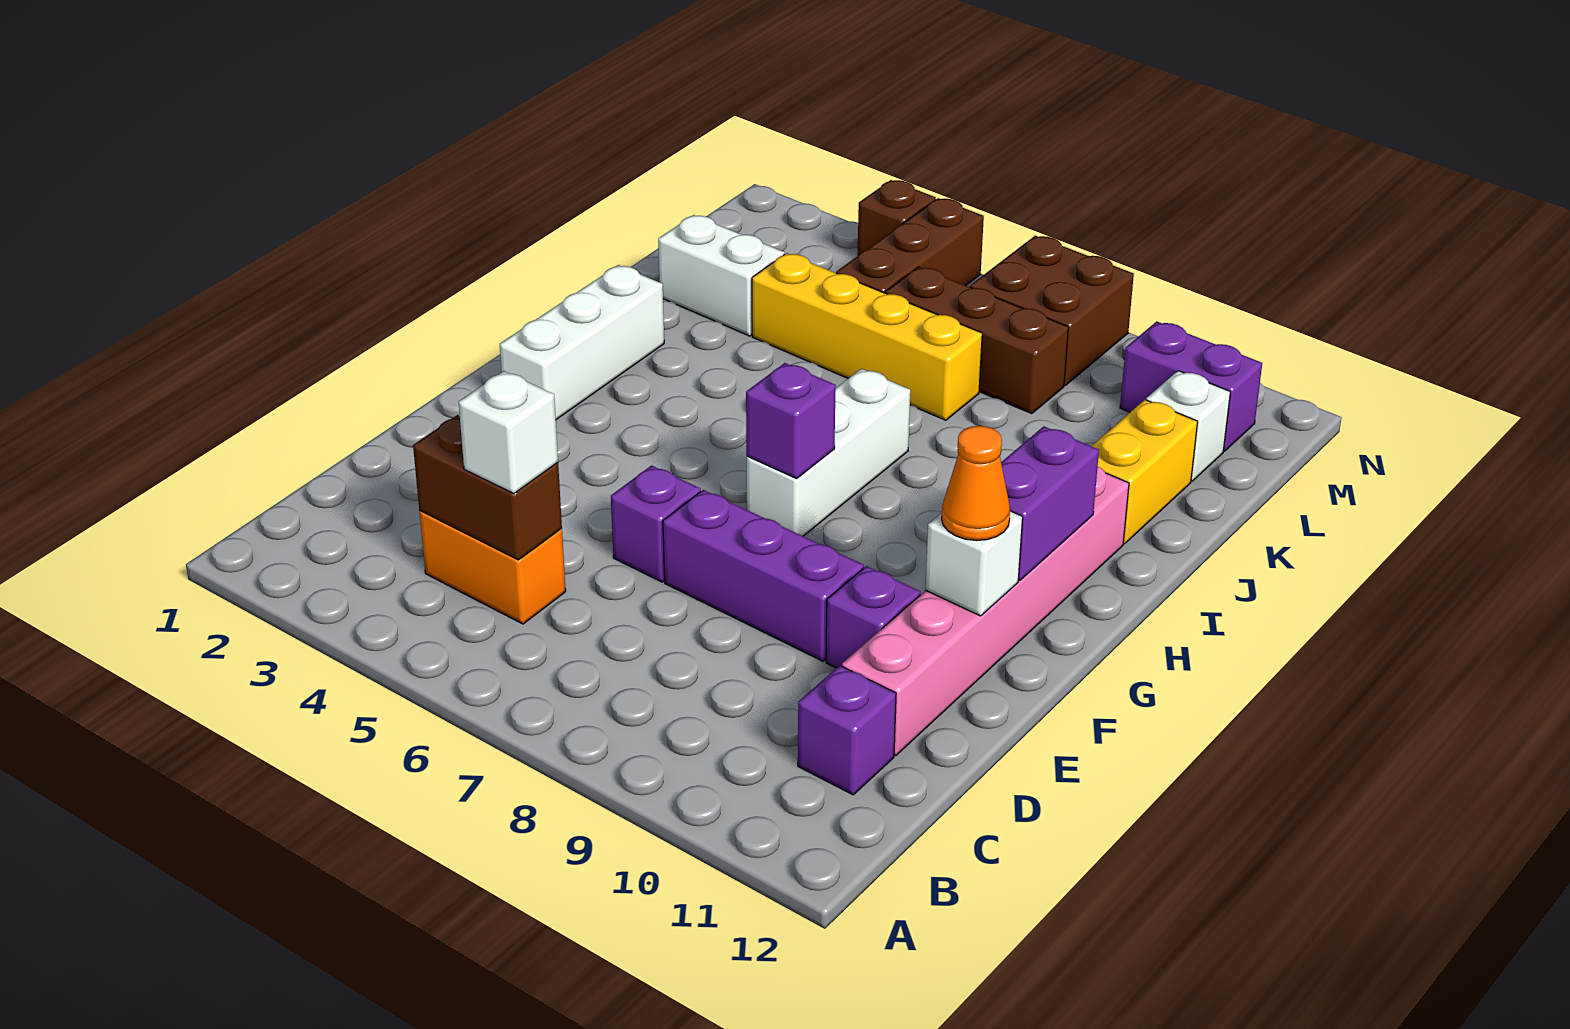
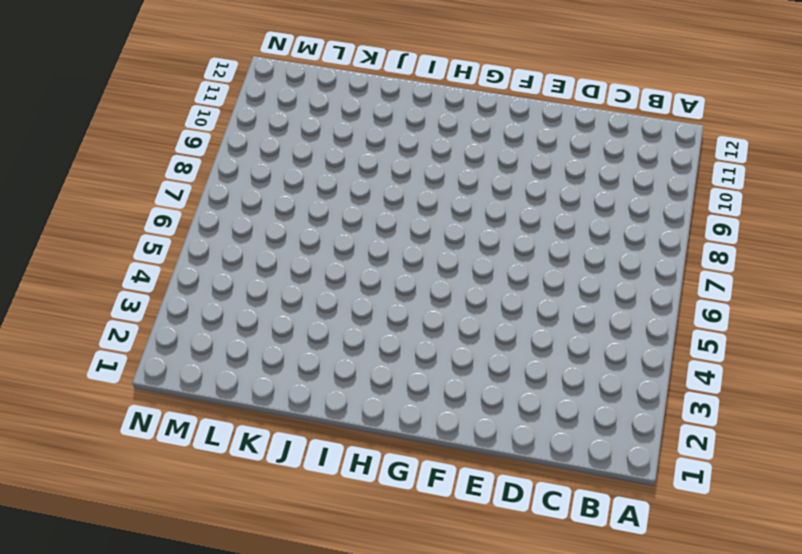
none -> orange 1x2 brick [419,511,566,624]
none -> purple 1x1 brick [798,666,896,795]
none -> pink 1x6 brick [842,467,1129,756]

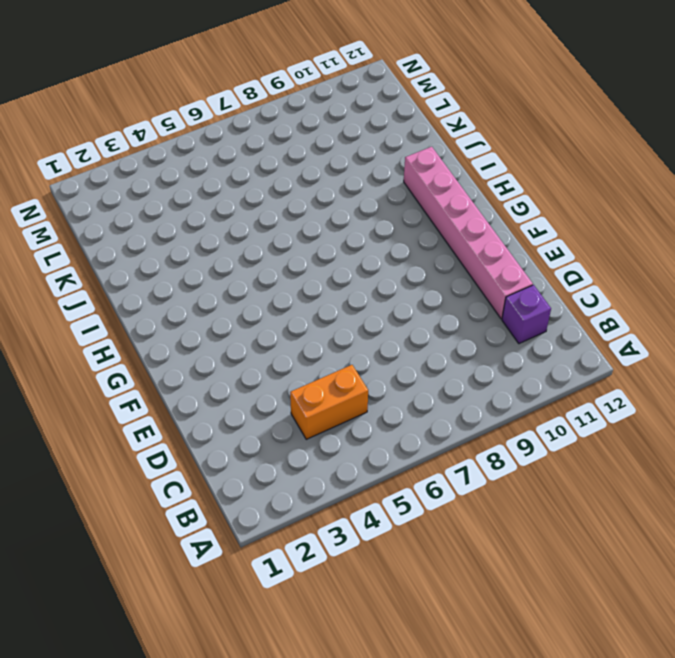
none -> purple 1x1 brick [611,466,701,582]
none -> purple 1x3 brick [663,490,864,661]
none -> purple 1x1 brick [826,566,921,668]

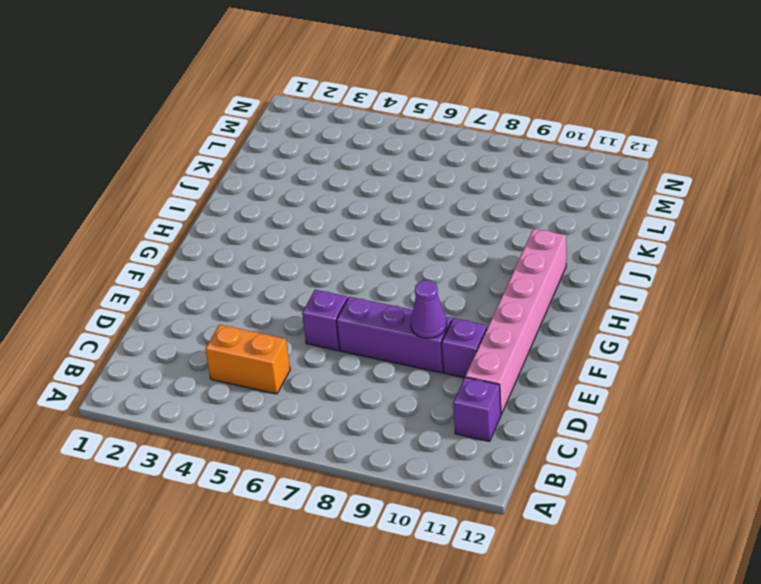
purple 1x1 cone [411,280,447,338] -> none
none -> white 1x3 brick [500,265,664,420]
none -> white 1x3 brick [747,369,911,536]
none -> yellow 1x2 brick [1092,400,1198,544]

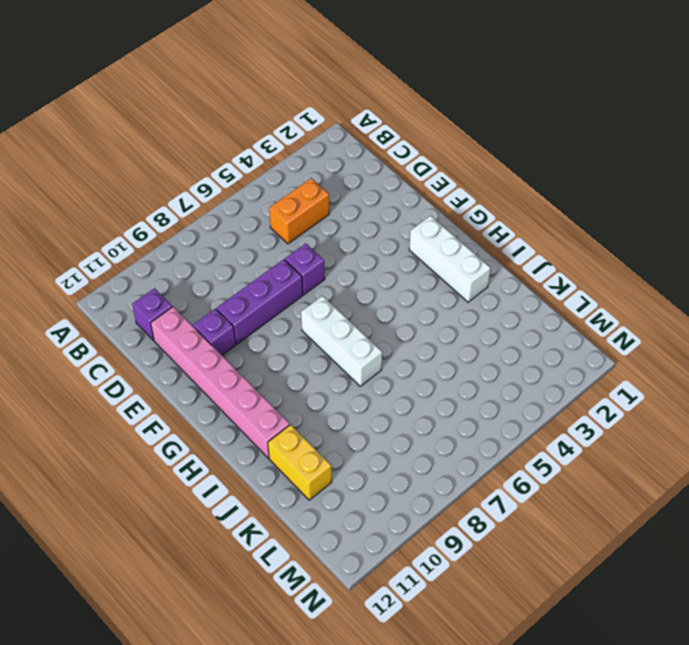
none -> white 1x2 brick [658,215,784,336]
none -> yellow 1x4 brick [752,253,982,420]
none -> brown 1x3 brick [836,198,984,293]

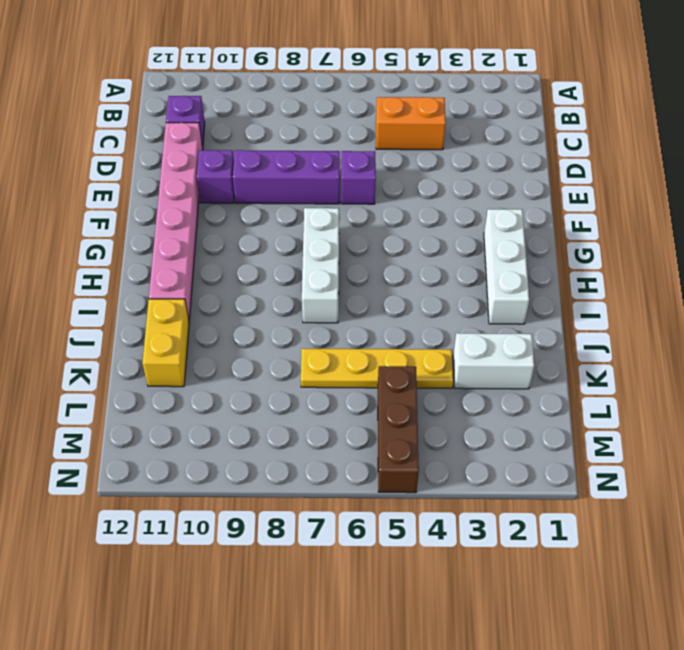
yellow 1x4 plate [301,349,453,388] -> yellow 1x4 brick [752,253,982,420]
none -> brown 1x3 brick [885,267,1068,414]
none -> white 1x1 brick [1146,371,1230,481]
none -> brown 2x2 brick [970,236,1134,385]

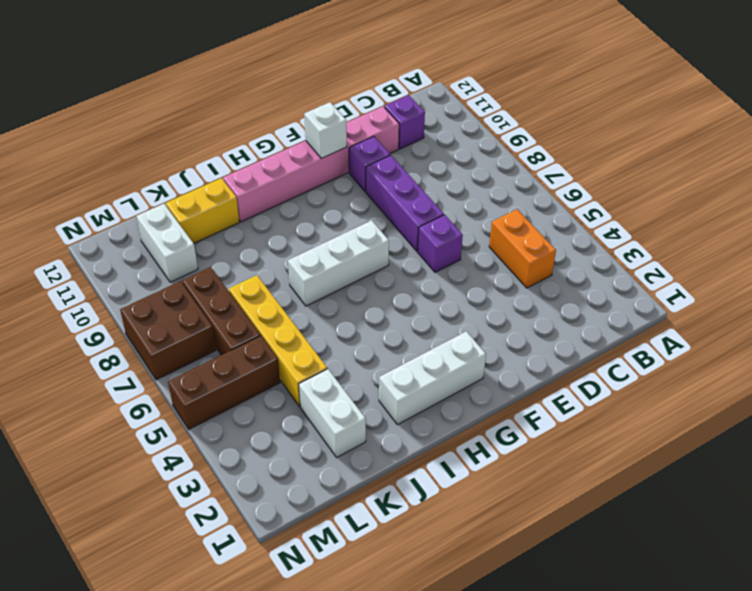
white 1x2 brick [136,204,198,282] -> white 1x1 brick [1146,371,1230,481]
none -> purple 1x2 brick [1120,321,1262,451]
none -> brown 1x1 brick [858,180,936,255]
none -> brown 1x2 brick [413,415,562,560]

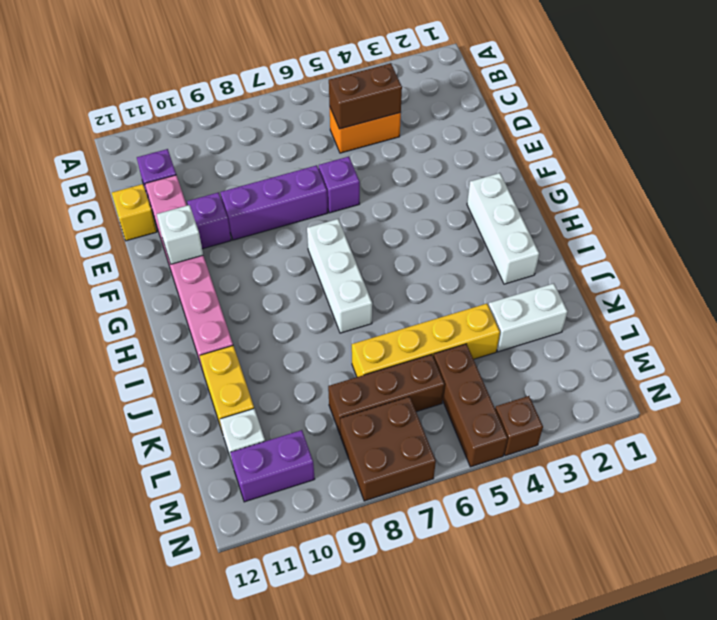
yellow 1x1 brick [112,184,157,241] -> none
none -> purple 1x1 brick [746,363,836,479]
none -> purple 1x2 brick [1001,426,1099,580]
none -> white 1x1 brick [459,371,558,494]

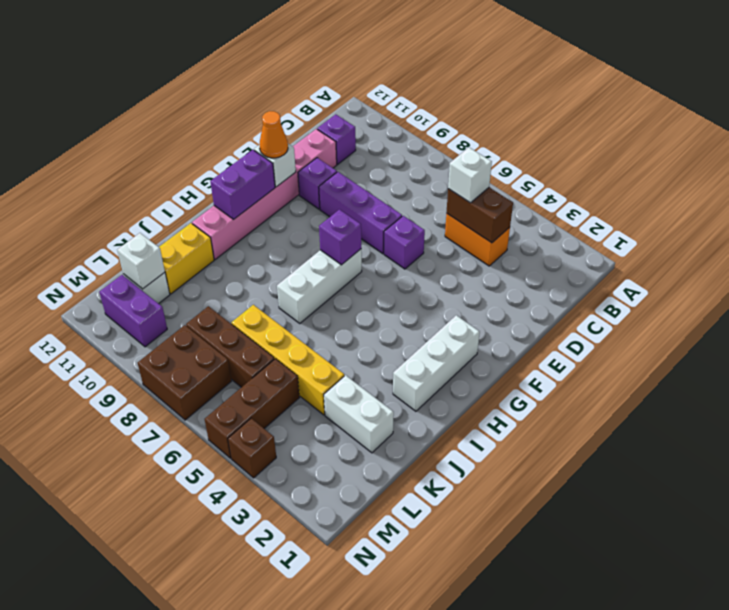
white 1x1 brick [117,233,165,289] -> none

